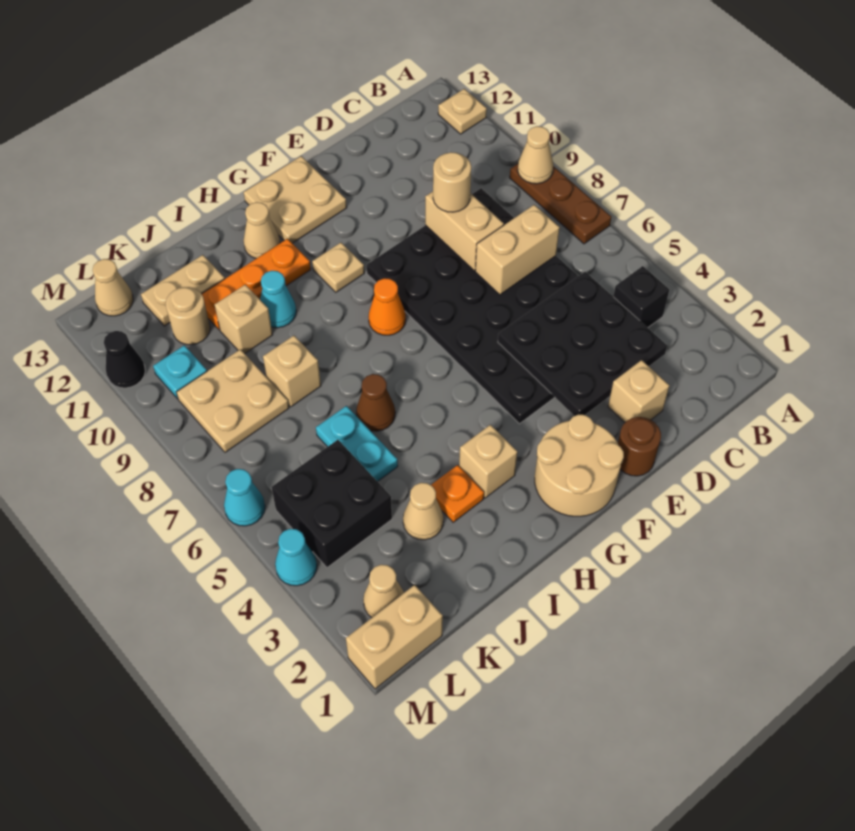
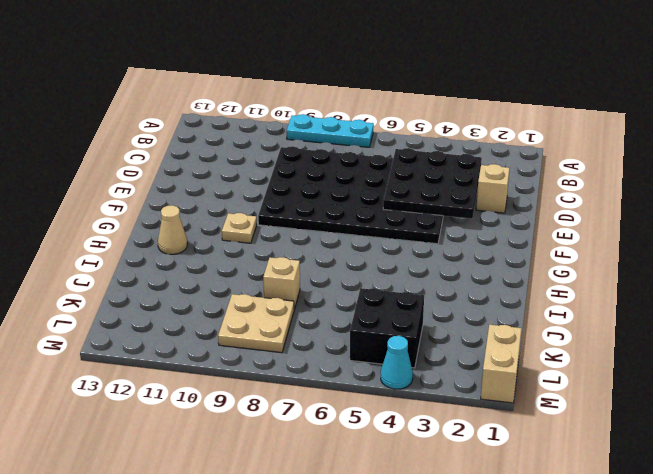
cyan 1x3 plate [287,114,374,147] -> brown 1x3 plate [510,164,611,244]
none -> tan 1x1 plate [438,89,487,134]
none -> black 1x1 brick [613,266,669,328]
none -> brown 1x1 round brick [618,417,661,476]
none -> tan 2x2 round brick [535,414,624,516]

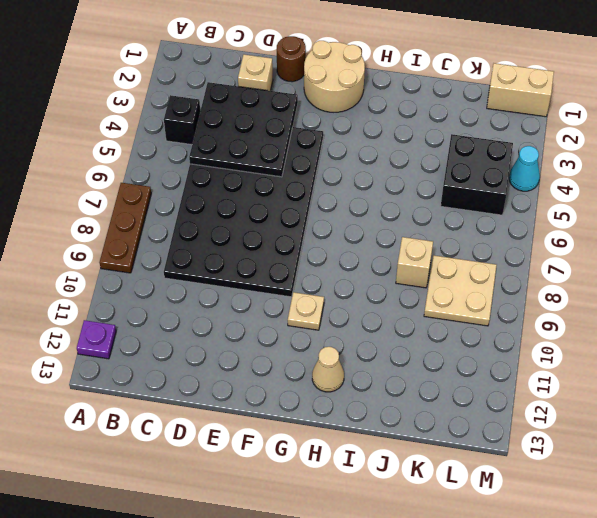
purple 1x1 plate [77,320,116,359] -> tan 1x1 plate [438,89,487,134]
none -> tan 2x2 plate [244,156,347,243]
none -> orange 1x1 cone [368,278,406,335]
none -> tan 1x1 brick [459,425,517,498]
none -> orange 1x3 plate [202,239,311,330]

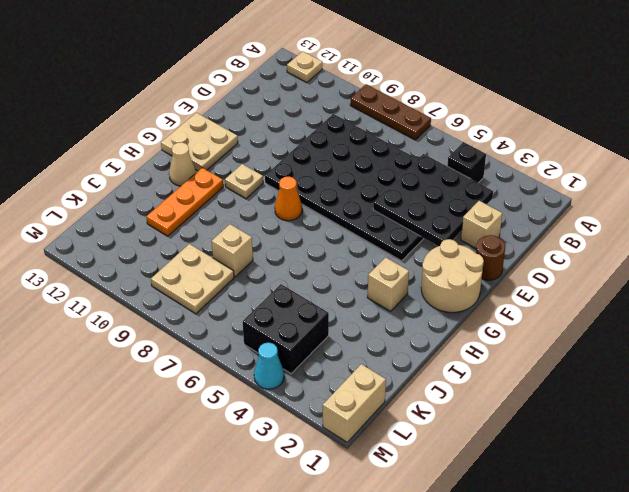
none -> orange 1x1 plate [431,465,484,522]
none -> brown 1x1 cone [356,374,395,431]
none -> cyan 1x1 cone [260,271,296,328]
none -> tan 1x1 cone [403,483,443,540]

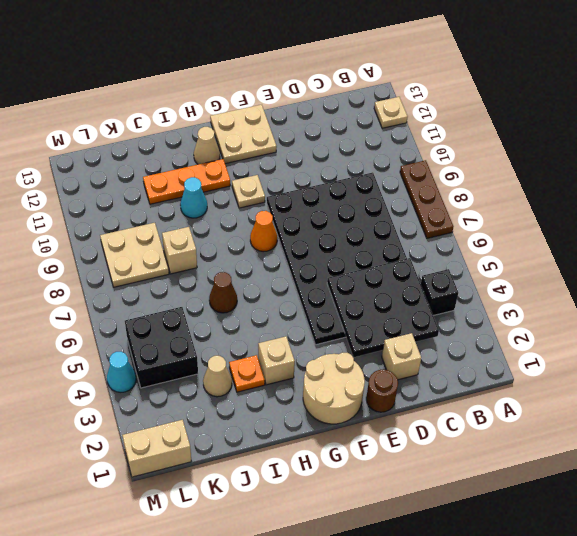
none -> cyan 1x2 plate [316,406,398,482]
none -> tan 1x1 brick [215,285,273,353]
none -> tan 1x2 plate [141,255,225,326]
none -> tan 1x1 round brick [166,287,210,345]

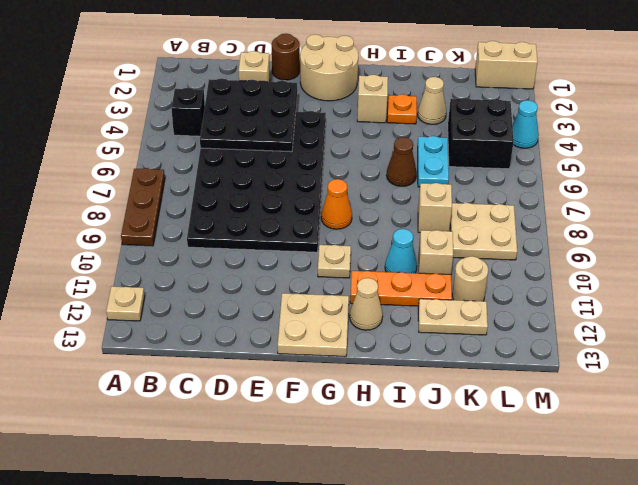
none -> tan 1x1 cone [363,565,404,617]
none -> cyan 1x1 plate [153,345,207,399]
none -> tan 1x1 cone [93,259,133,316]
none -> cyan 1x1 cone [224,469,265,526]

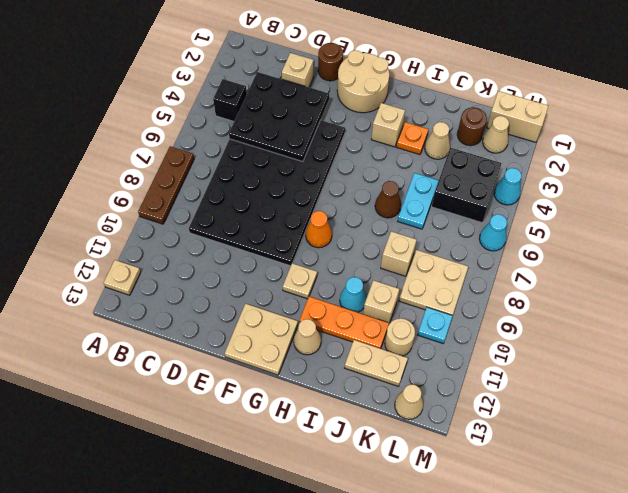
brown 1x1 round brick [457,107,487,146] -> none
none -> black 1x1 cone [104,331,145,388]
none -> tan 1x1 cone [518,126,553,184]
none -> tan 1x2 brick [475,205,560,295]
none -> tan 1x2 brick [425,192,504,271]

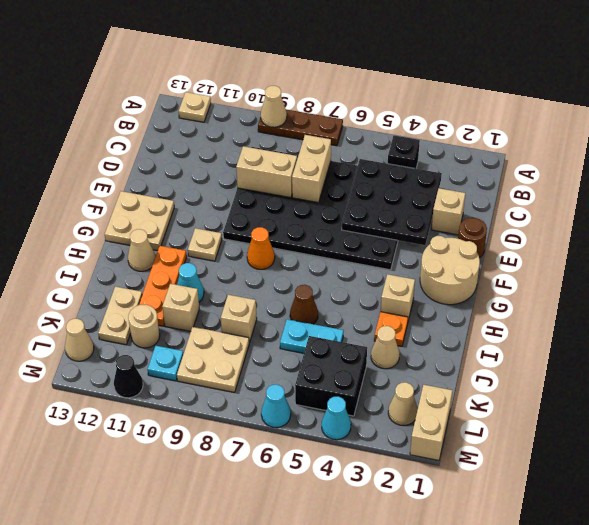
none -> tan 1x1 round brick [433,152,471,212]

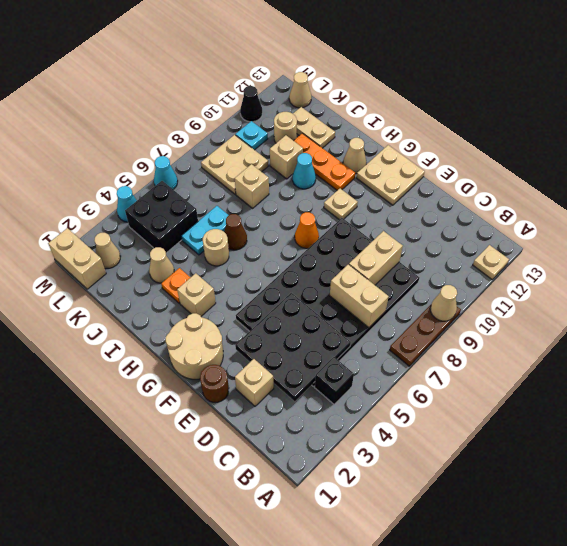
tan 1x1 round brick [203,229,229,266] -> tan 1x1 round brick moved to [433,152,471,212]

